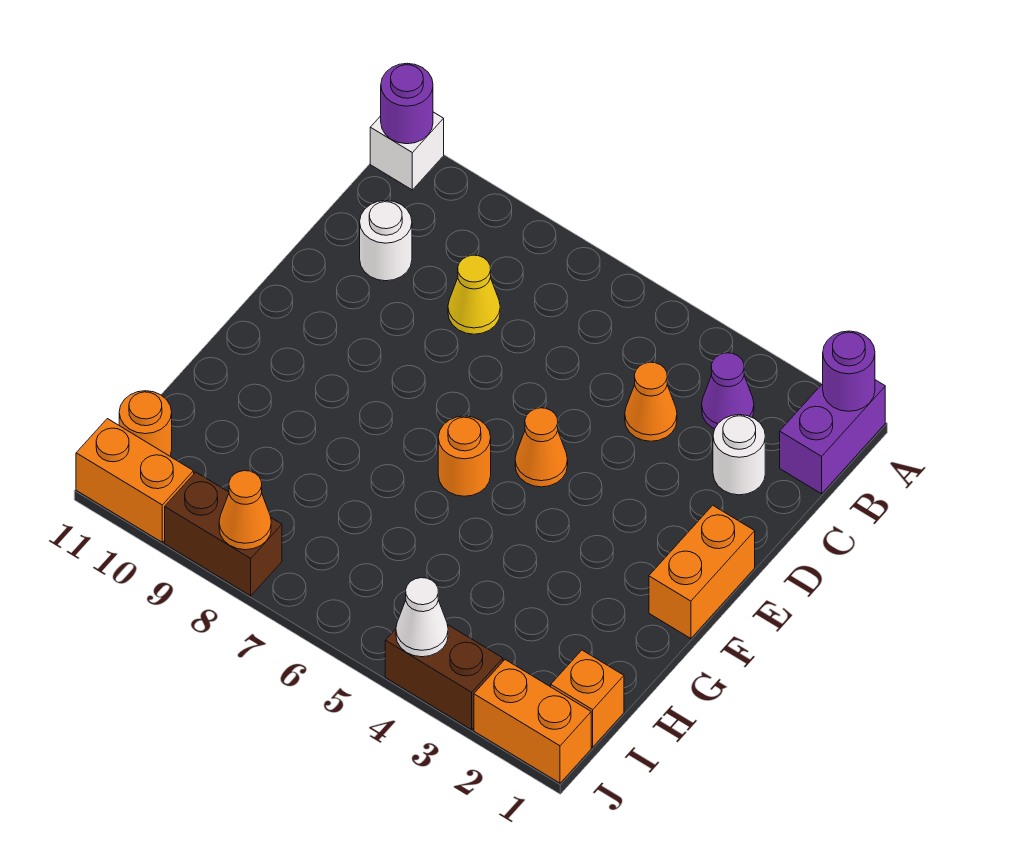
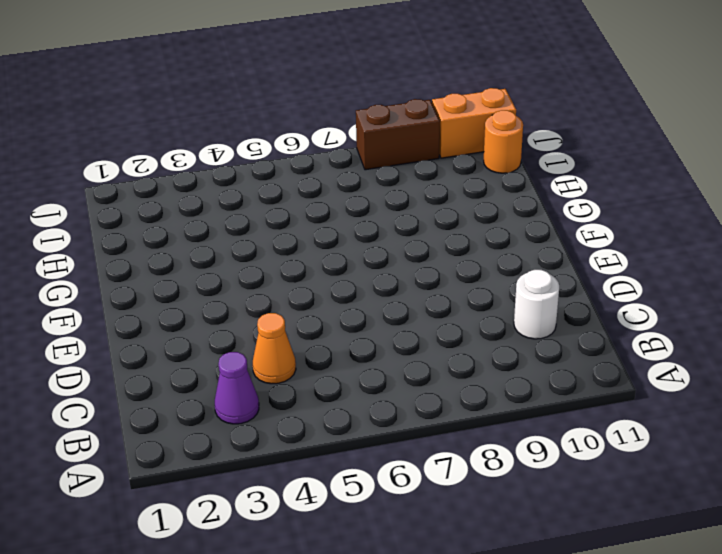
none -> purple 1x2 brick [780,380,885,494]
none -> white 1x1 brick [370,112,444,190]
none -> white 1x1 round brick [713,415,765,495]

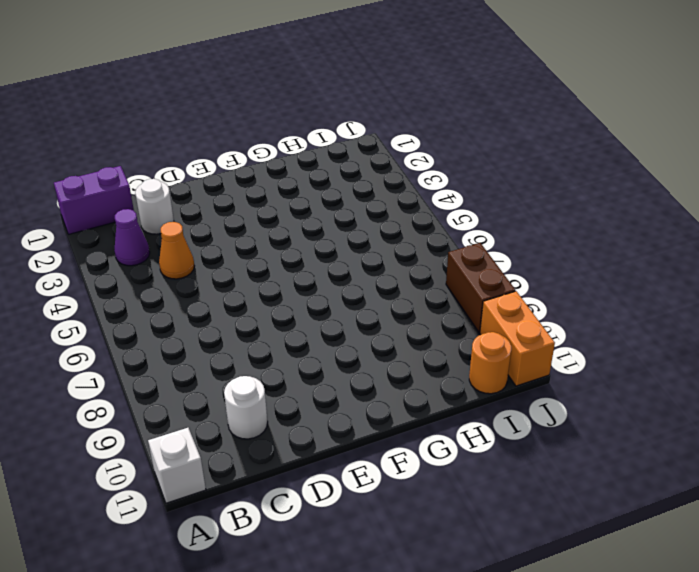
none -> yellow 1x1 cone [448,255,500,334]
none -> orange 1x2 brick [649,505,755,639]
none -> orange 1x1 cone [515,408,568,487]

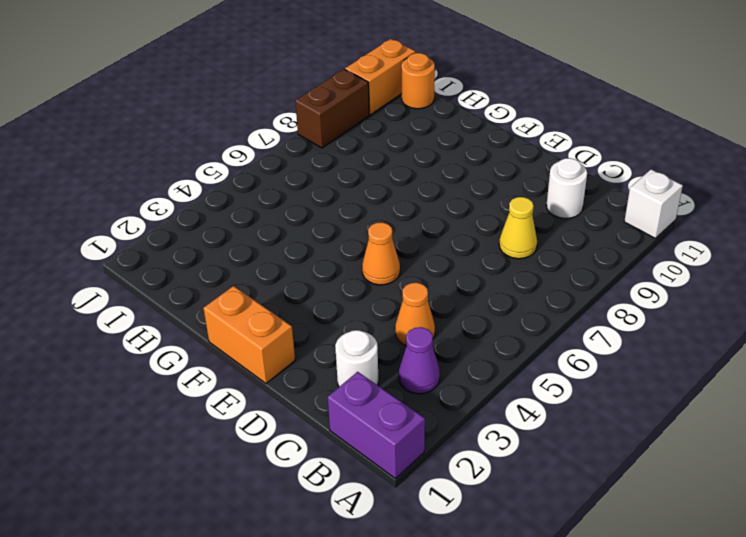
none -> orange 1x1 round brick [438,416,491,496]
none -> orange 1x1 brick [551,650,624,747]
none -> orange 1x2 brick [474,660,591,783]

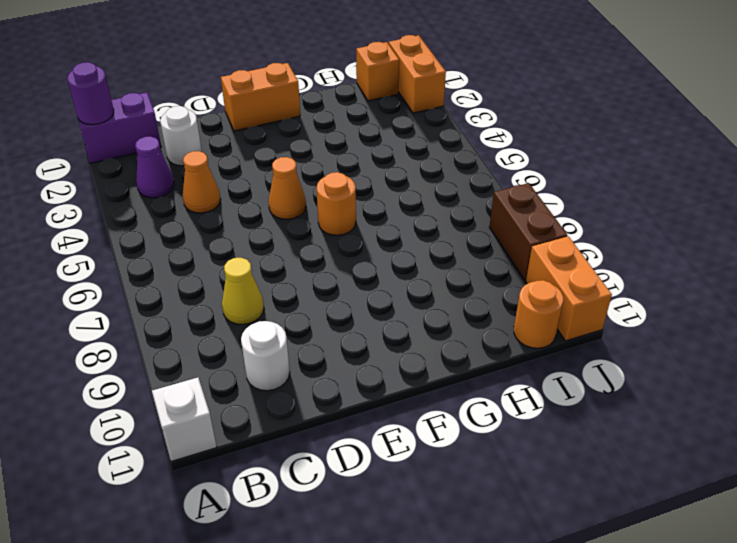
none -> brown 1x2 brick [385,624,503,730]
none -> purple 1x1 round brick [381,63,433,144]
none -> white 1x1 cone [396,578,448,657]

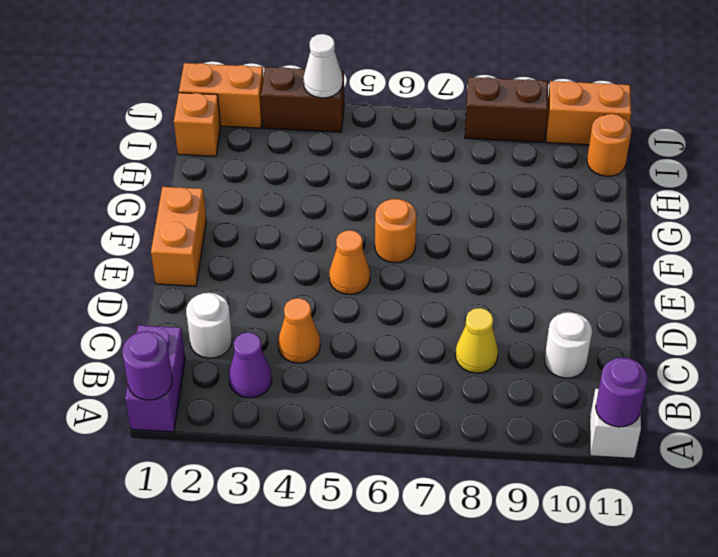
none -> orange 1x1 cone [219,471,271,550]

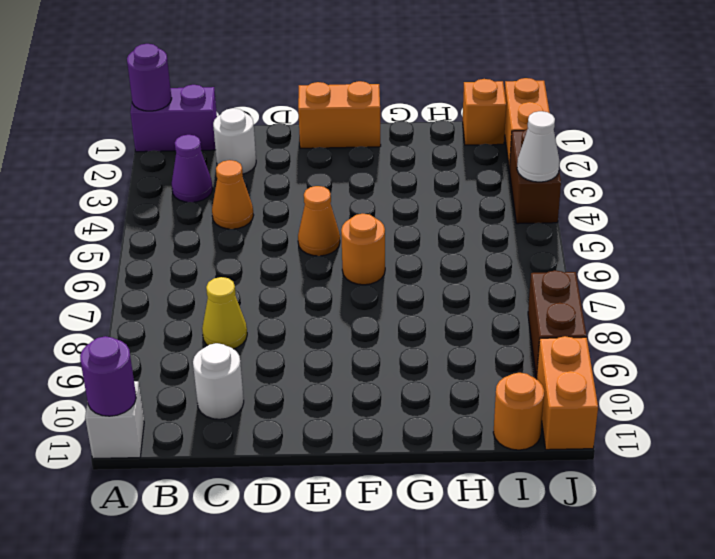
none -> orange 1x1 cone [219,471,271,550]

